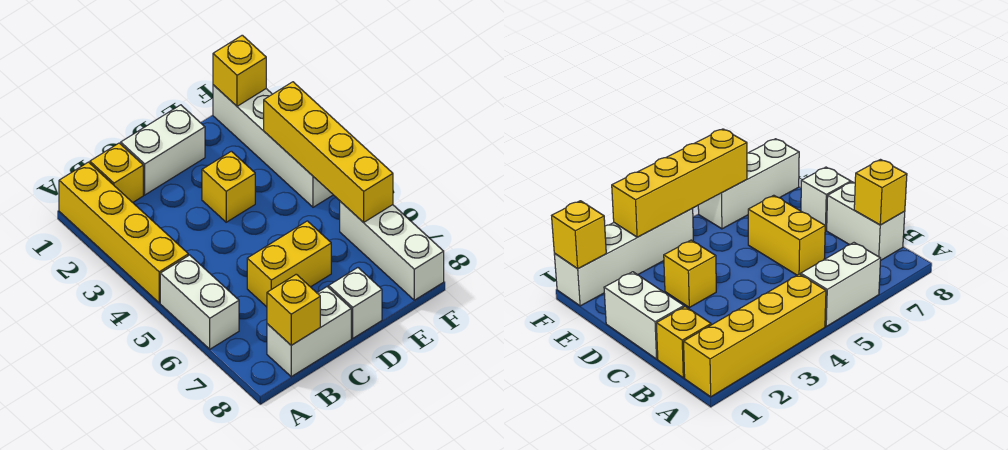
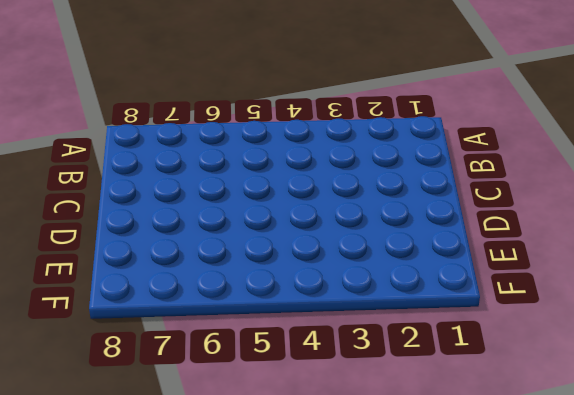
none -> yellow 1x4 brick [59,162,188,303]
none -> white 1x2 brick [160,255,239,349]
none -> yellow 1x1 brick [90,143,143,202]

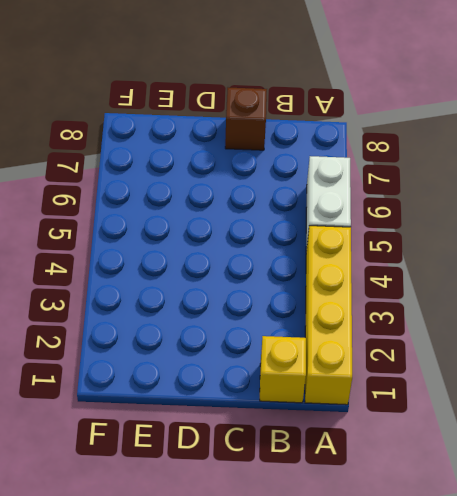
brown 1x1 brick [225,88,267,150] -> white 1x2 brick [267,287,351,377]
none -> white 1x2 brick [121,105,205,195]
none -> yellow 1x2 brick [247,221,331,307]
none -> yellow 1x1 brick [202,151,255,222]

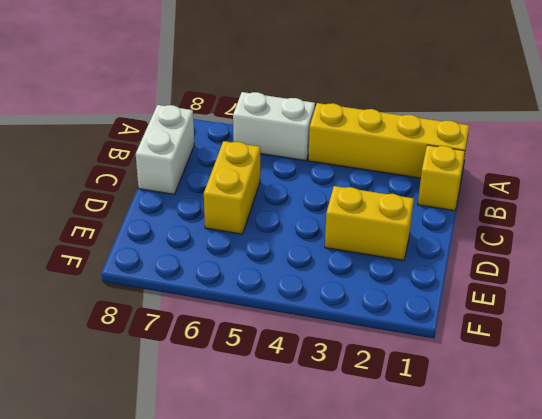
yellow 1x2 brick [325,186,414,261] -> yellow 1x1 brick [202,151,255,222]
none -> white 1x2 brick [121,105,205,195]
none -> white 1x1 brick [329,268,382,338]
none -> white 1x4 brick [213,85,333,207]

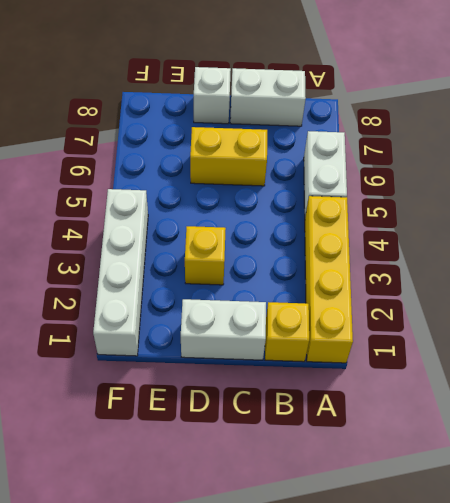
none -> white 1x3 brick [340,201,444,300]
none -> yellow 1x1 brick [267,274,320,345]
none -> yellow 1x1 brick [213,35,266,106]

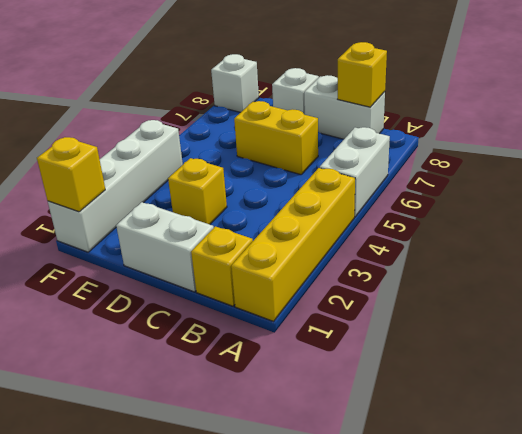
white 1x1 brick [211,54,259,112] -> white 1x3 brick [340,201,444,300]
none -> yellow 1x4 brick [264,82,393,222]

